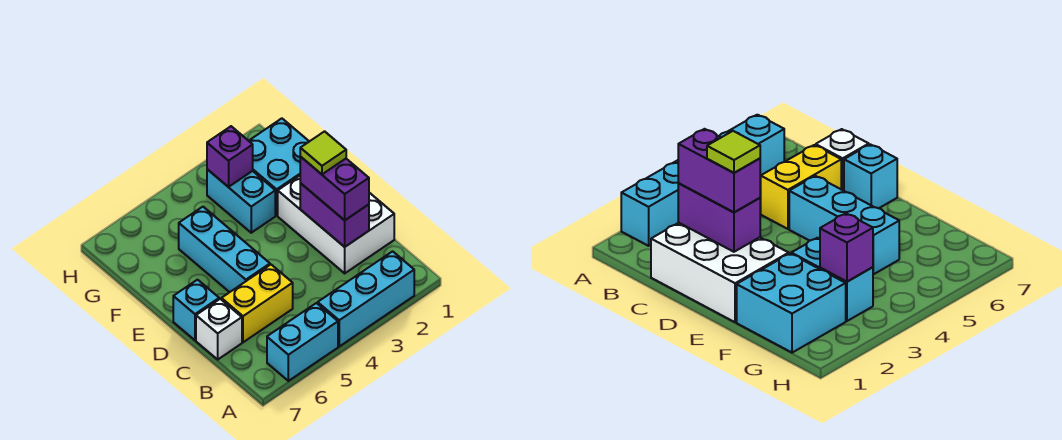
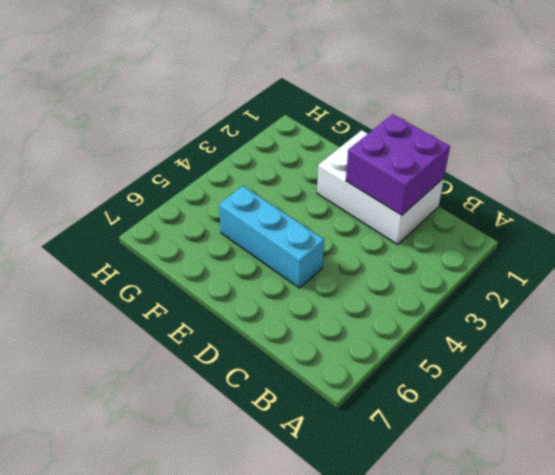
purple 2x2 brick [346,114,450,215] -> purple 1x2 brick [300,183,369,247]
none -> cyan 1x3 brick [318,251,414,346]
none -> cyan 1x2 brick [267,303,338,381]
none -> yellow 1x2 brick [221,265,293,342]

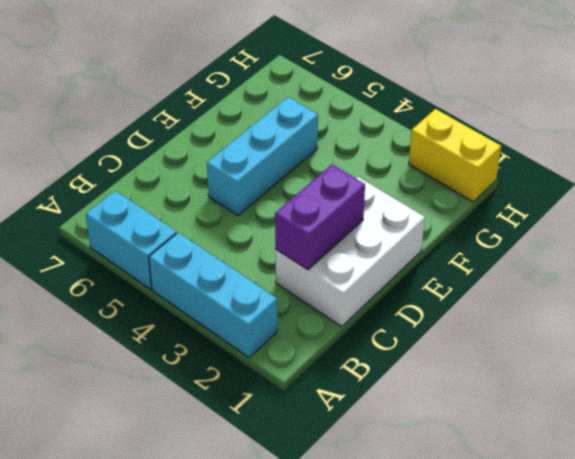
yellow 1x2 brick [409,109,501,202] -> yellow 1x2 brick moved to [221,265,293,342]
none -> white 1x1 brick [196,299,242,359]
none -> cyan 1x1 brick [173,280,219,340]
none -> cyan 2x2 brick [249,118,309,215]

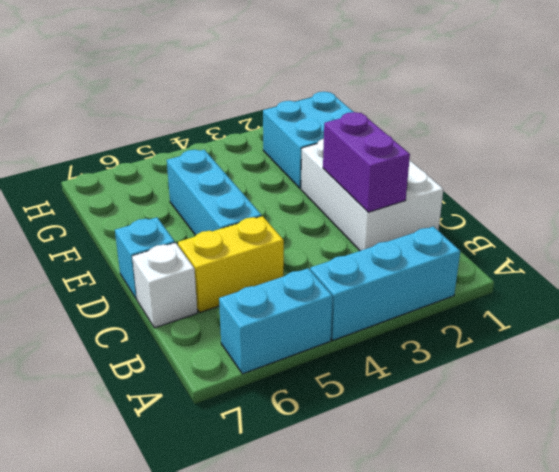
none -> cyan 1x2 brick [207,169,275,233]
none -> purple 1x1 brick [207,126,253,187]
none -> purple 1x2 brick [300,157,369,220]

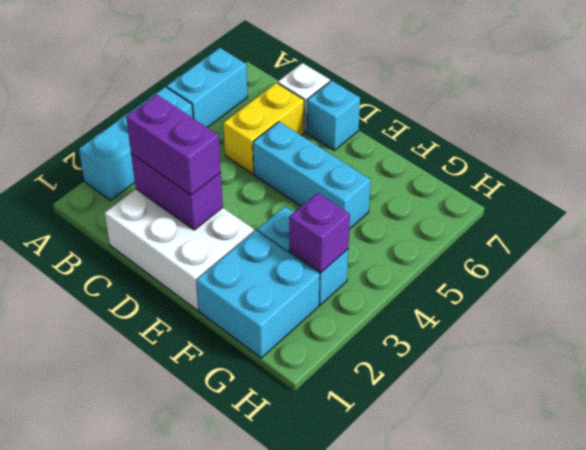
none -> lime 1x1 tile [300,131,346,174]

